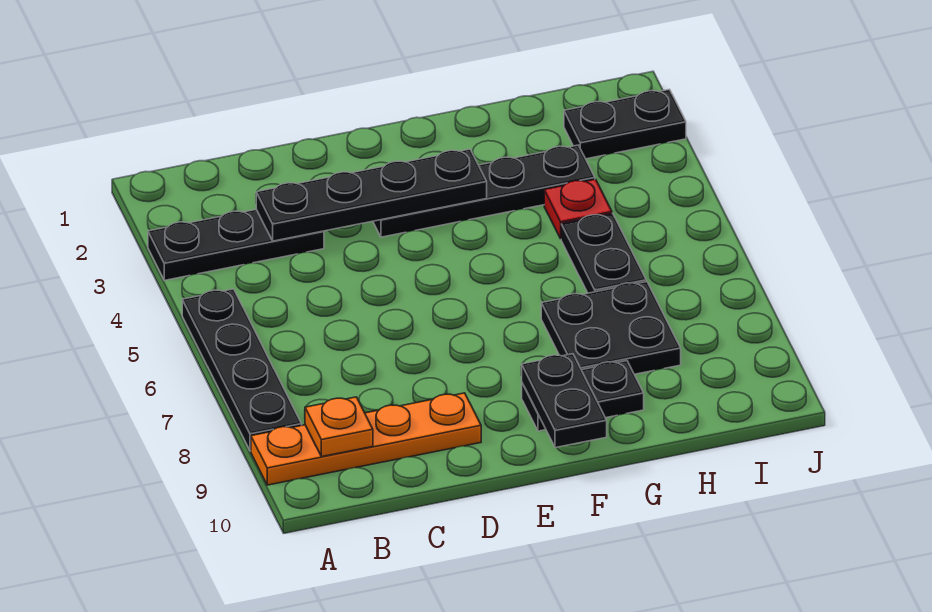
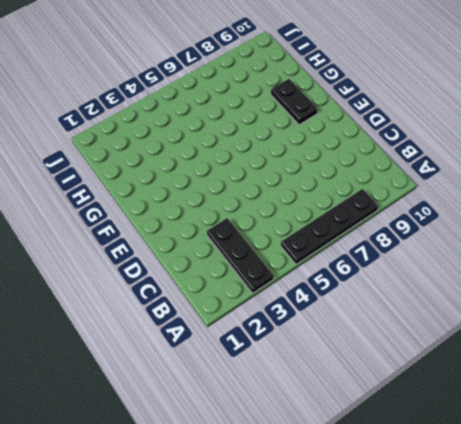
none -> orange 1x4 plate [251,393,481,485]
none -> black 1x4 plate [373,145,595,237]
none -> black 2x2 plate [541,282,681,374]

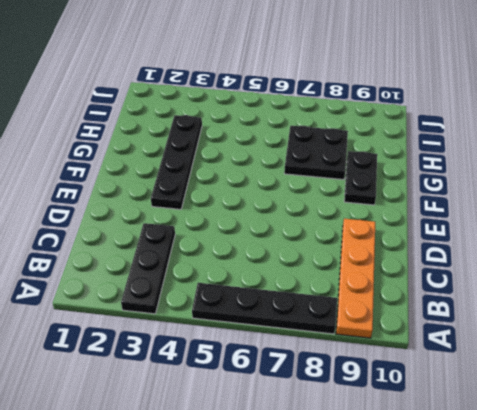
none -> red 1x1 plate [544,179,612,239]
none -> black 1x2 plate [561,213,646,293]
none -> black 1x2 plate [564,89,686,159]

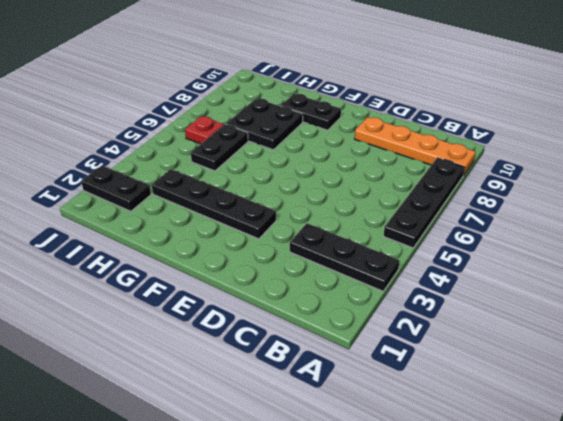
red 1x1 plate [185,116,224,144] -> red 1x1 plate moved to [544,179,612,239]
none -> orange 1x1 plate [305,397,373,457]
none -> black 1x4 plate [256,149,487,241]
none -> black 1x2 plate [522,354,607,448]

